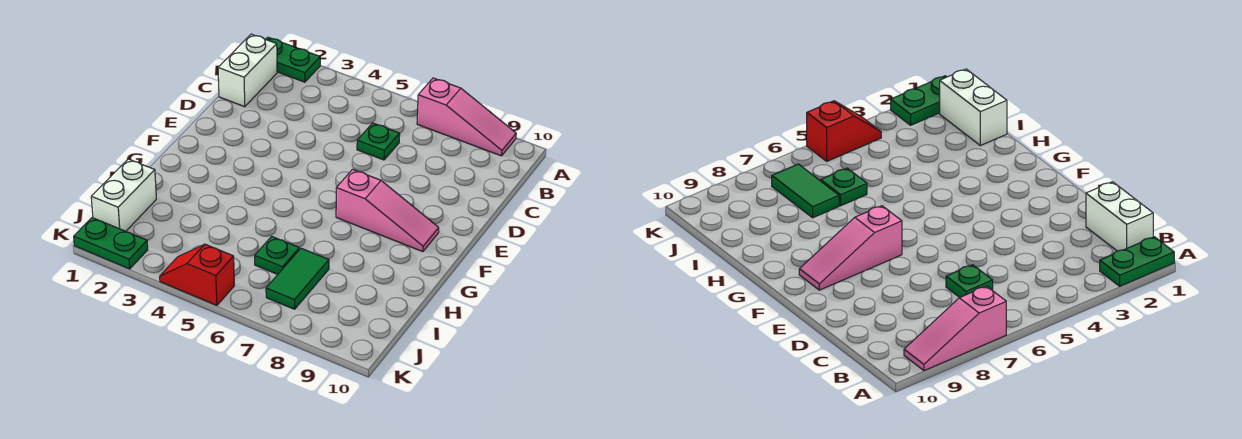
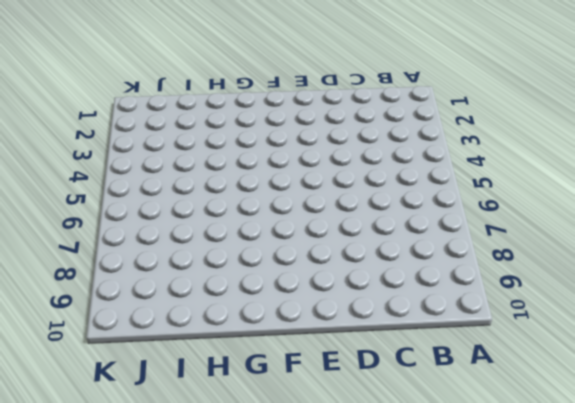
none -> green 1x2 plate [266,37,320,82]
none -> pink 1x3 slope [417,78,516,156]

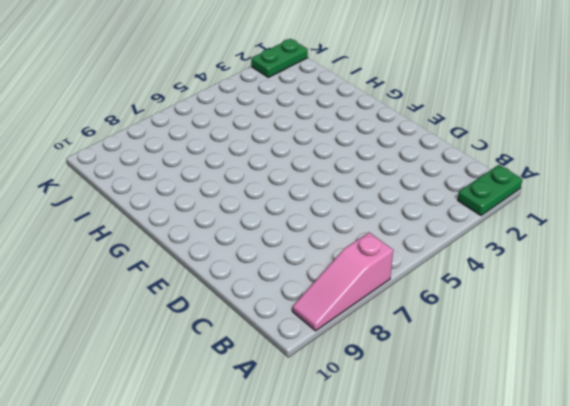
none -> white 1x2 brick [218,34,277,107]
none -> green 1x1 plate [357,123,400,160]

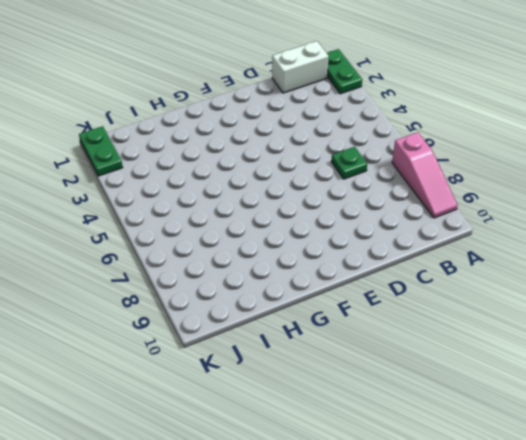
none -> pink 1x3 slope [336,169,439,252]
none -> white 1x2 brick [91,159,156,231]

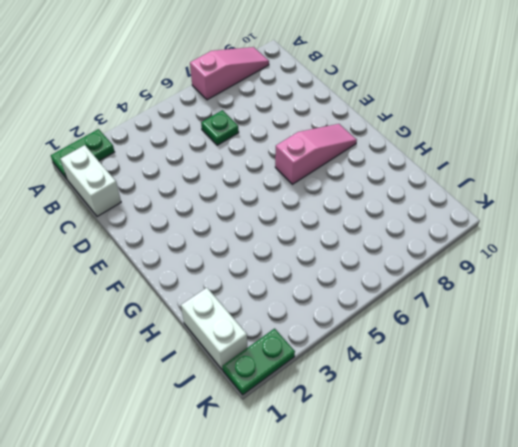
none -> green 1x1 plate [255,237,299,274]
none -> green 1x2 tile [266,248,329,309]

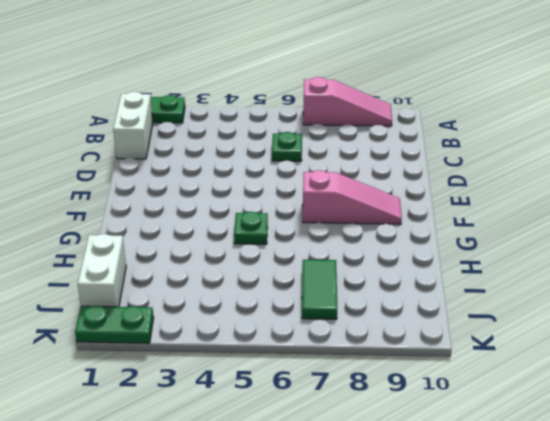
green 1x1 plate [234,212,268,244] -> green 1x1 plate moved to [255,237,299,274]
none -> red 1x2 slope [160,244,234,305]

